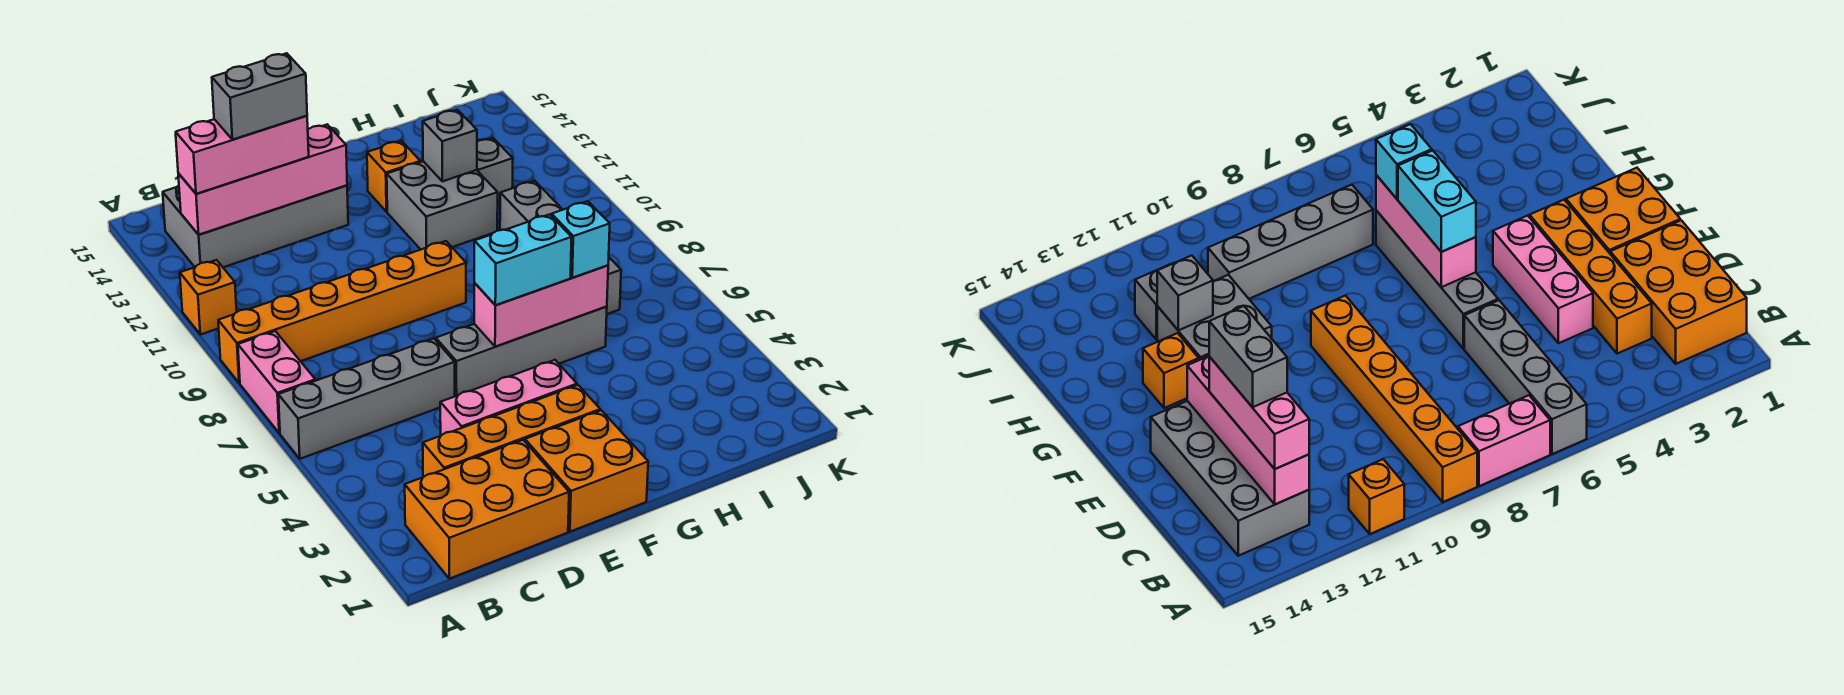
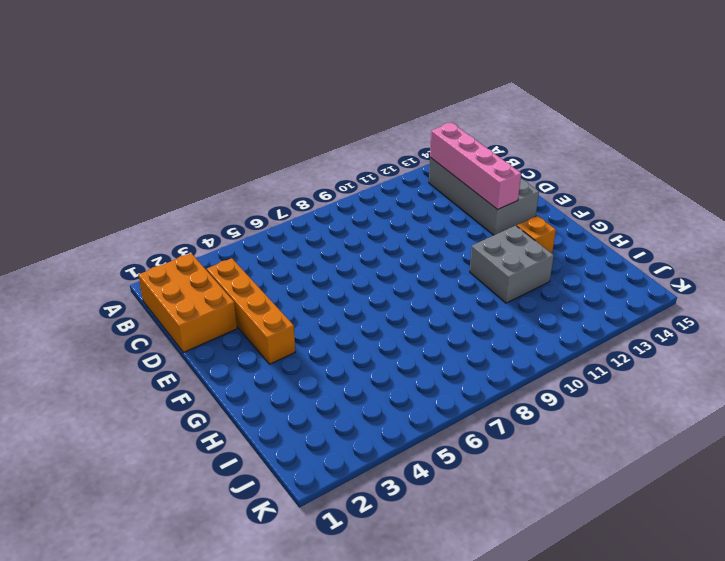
none -> grey 1x4 brick [278,339,455,459]
none -> pink 1x2 brick [238,331,315,433]
none -> orange 1x6 brick [218,241,466,383]

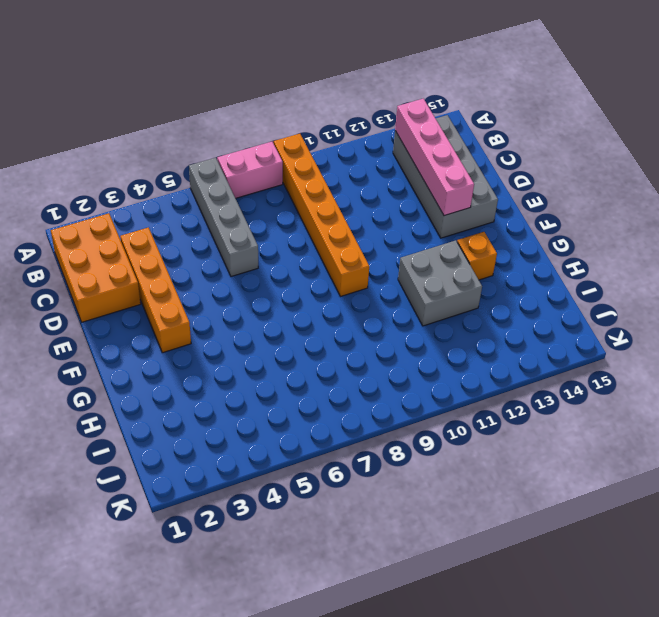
none -> orange 1x1 brick [180,260,237,335]
none -> pink 1x3 brick [440,360,577,435]
none -> orange 2x2 brick [525,410,648,532]

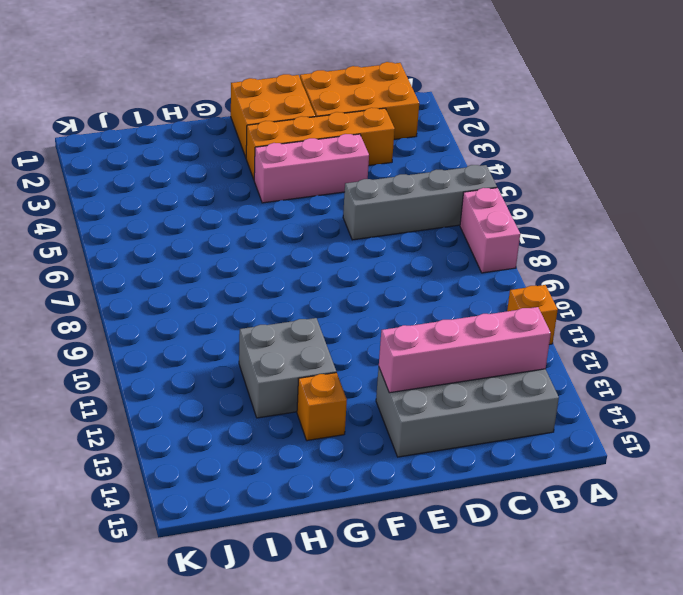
none -> orange 1x6 brick [218,241,466,383]
none -> grey 1x4 brick [436,307,607,396]
none -> grey 1x4 brick [500,181,621,314]

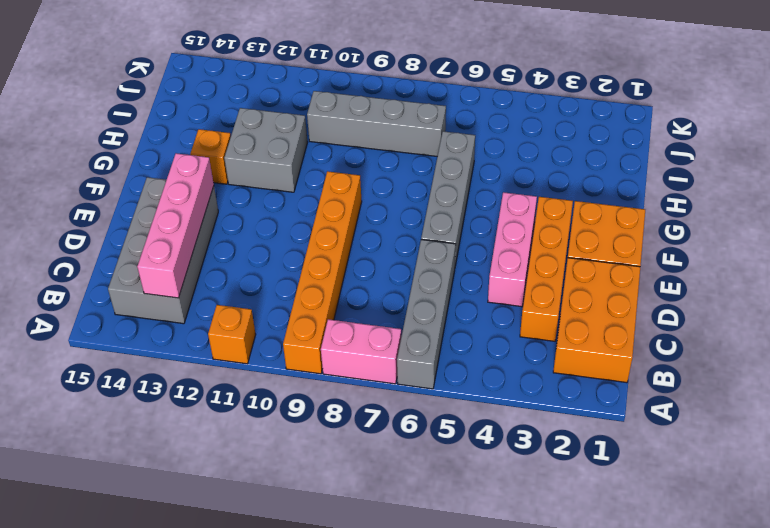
none -> grey 1x1 brick [477,138,513,202]
none -> pink 1x3 brick [474,265,608,347]
none -> grey 1x1 brick [423,110,477,181]

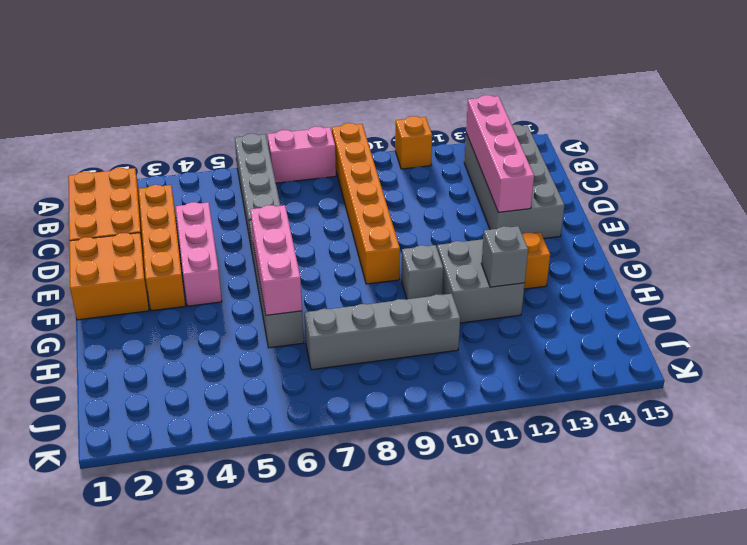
grey 1x1 brick [401,245,443,299] -> grey 1x1 brick moved to [477,138,513,202]
none -> pink 1x3 brick [176,116,309,194]
none -> cyan 1x2 brick [474,214,572,305]
none -> cyan 1x1 brick [552,201,610,278]

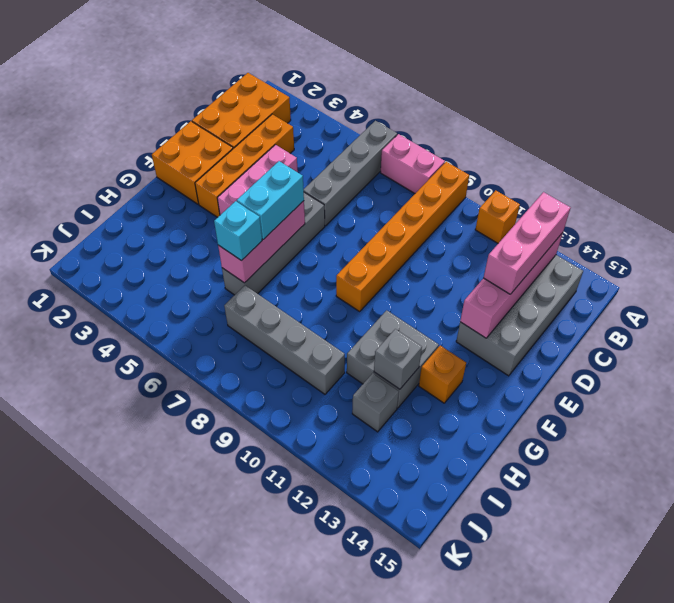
none -> grey 1x2 brick [212,53,307,140]

